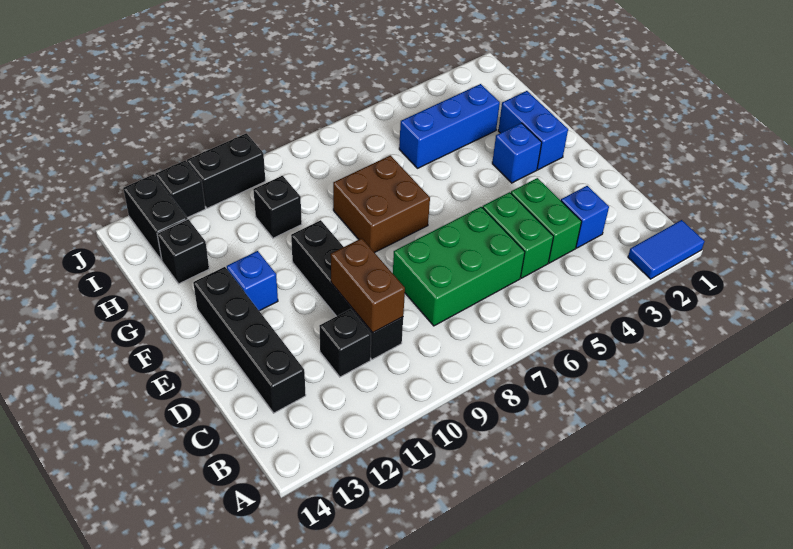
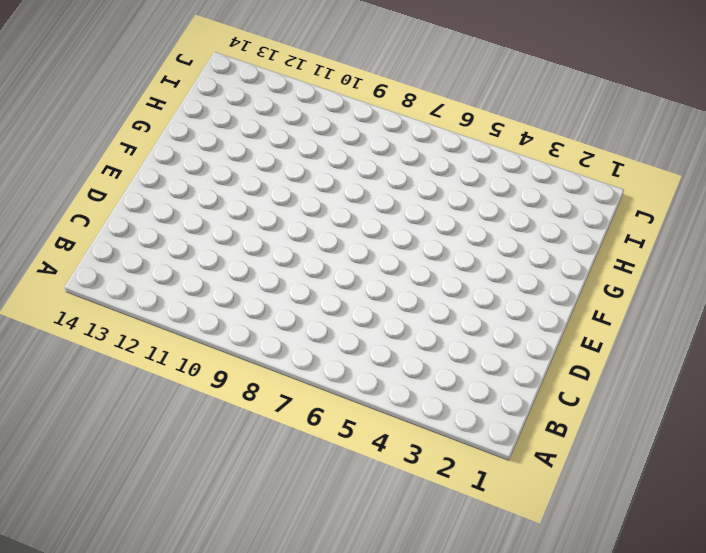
none -> blue 1x2 tile [628,220,704,279]
none -> blue 1x1 brick [561,186,609,248]
none -> green 1x2 brick [511,178,582,263]

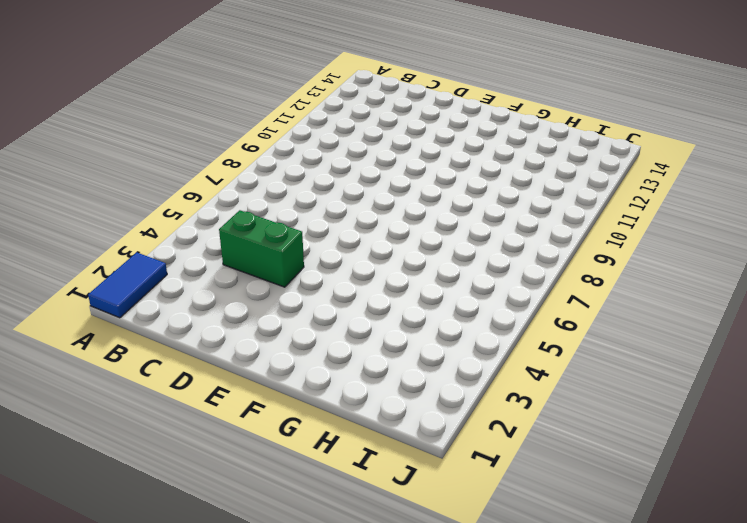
none -> blue 1x1 brick [561,186,609,248]
none -> green 1x2 brick [482,192,554,278]
none -> green 2x3 brick [393,207,525,326]

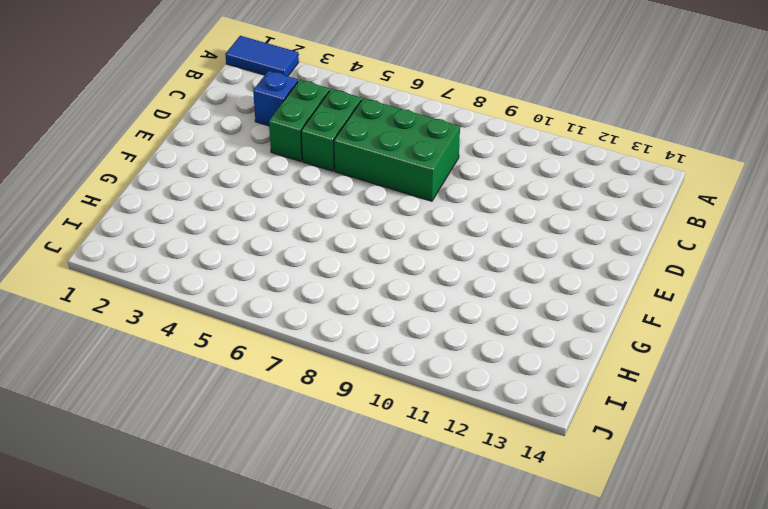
none -> black 1x4 brick [291,220,403,360]
none -> black 1x1 brick [319,309,371,377]
none -> black 1x4 brick [193,267,306,413]

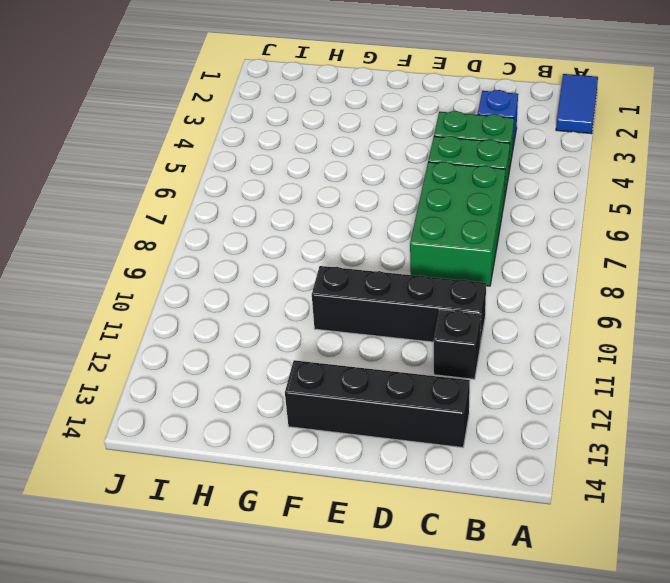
none -> blue 1x2 brick [498,91,568,170]
none -> blue 1x1 brick [492,123,542,183]
none -> brown 2x2 brick [333,155,430,253]

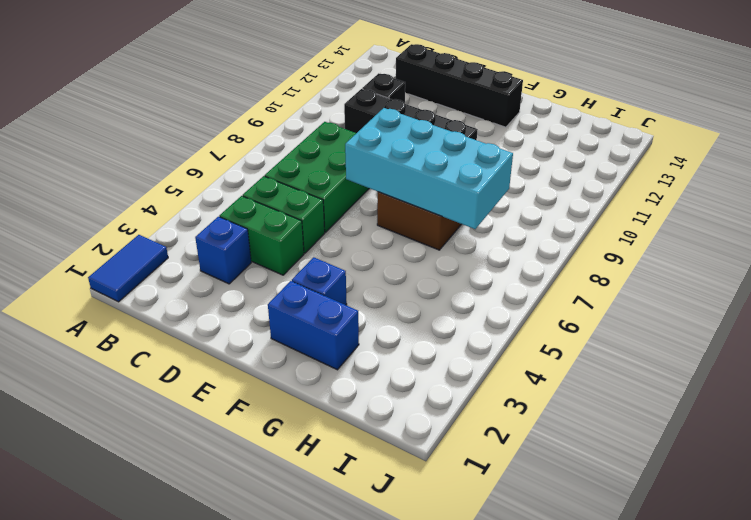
cyan 2x4 brick [345,108,513,229] -> none
none -> blue 1x1 brick [227,251,278,311]
none -> blue 1x3 brick [399,84,500,168]
none -> black 1x1 brick [253,176,302,238]

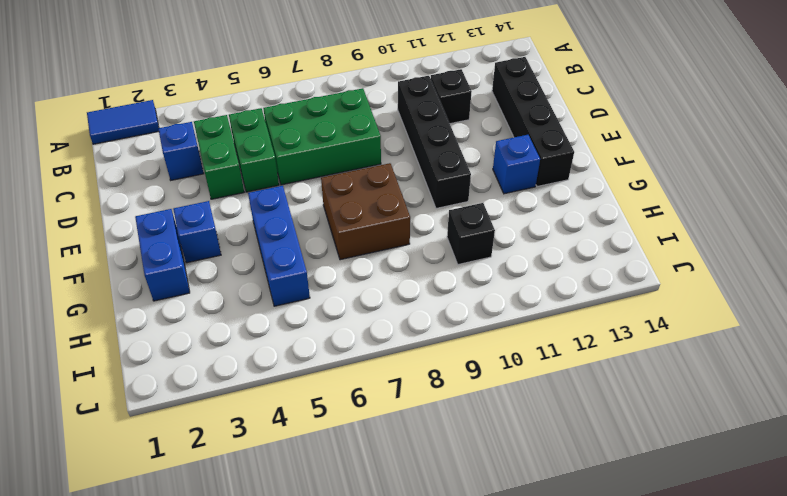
blue 1x3 brick [248,186,310,306] -> blue 1x3 brick turned to [399,84,500,168]
none -> black 1x1 brick [157,219,209,284]
none -> black 1x2 brick [123,174,188,260]
none -> black 1x2 brick [187,133,265,208]

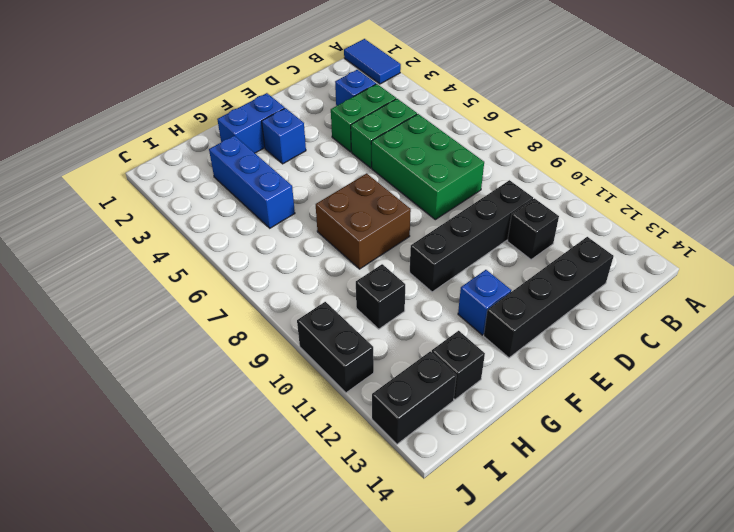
none -> black 1x1 brick [155,161,205,218]
none -> brown 1x2 brick [331,238,405,332]

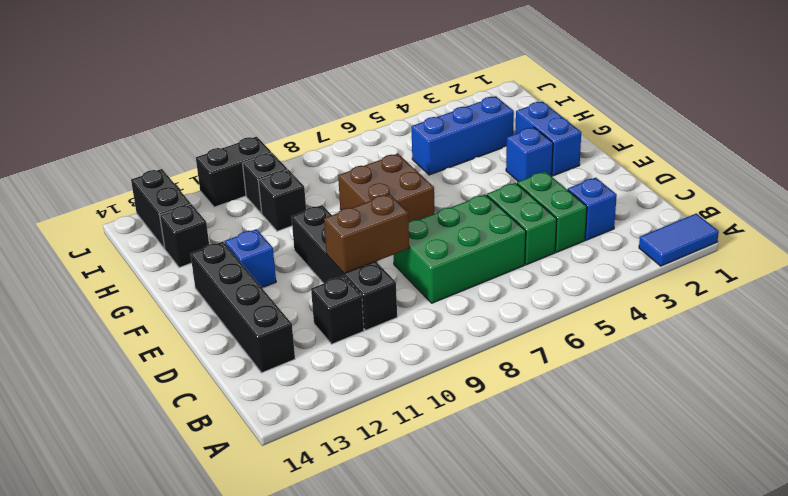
brown 1x2 brick [324,194,409,274] -> brown 1x2 brick turned to [331,238,405,332]
black 1x1 brick [243,153,288,213] -> black 1x1 brick moved to [155,161,205,218]

